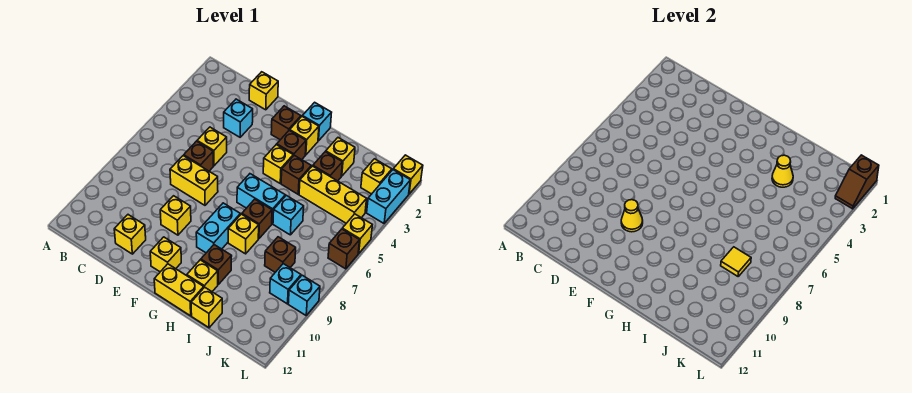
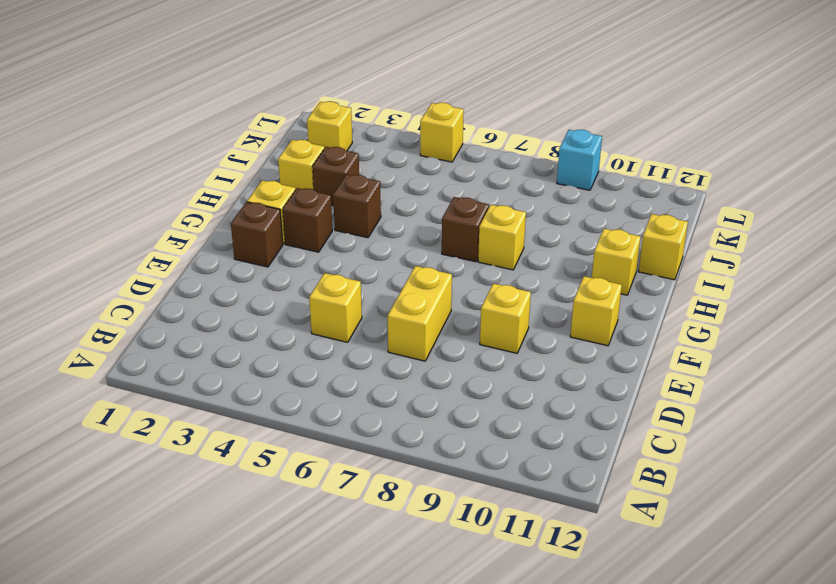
none -> yellow 1x1 brick [249,72,278,110]
none -> cyan 1x1 brick [224,99,253,137]
none -> brown 1x1 brick [184,141,213,171]
none -> yellow 1x1 brick [114,215,146,254]

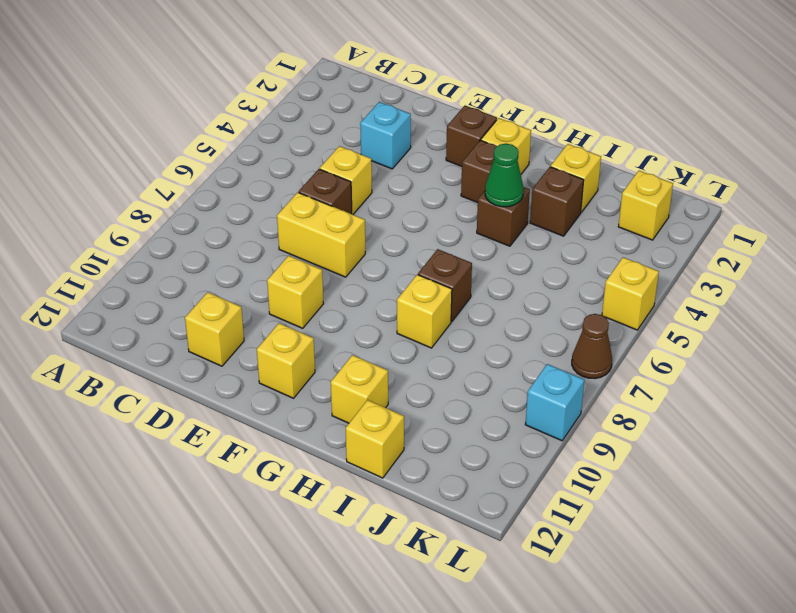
green 1x1 cone [485,144,523,207] -> none
brown 1x1 cone [572,314,612,379] -> none
none -> yellow 1x1 brick [249,72,278,110]
none -> cyan 1x1 brick [302,102,332,141]
none -> yellow 1x1 brick [263,145,293,183]
none -> cyan 1x2 brick [237,174,285,224]

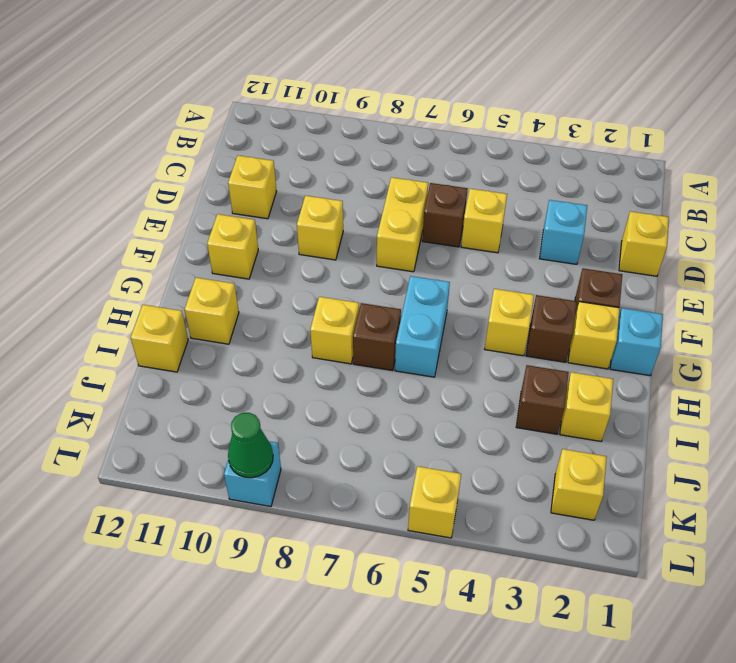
green 1x1 cone [228,413,273,478] -> none
none -> cyan 1x2 brick [196,203,240,253]
none -> yellow 1x2 brick [154,264,204,316]
none -> brown 1x1 brick [281,155,311,194]
none -> brown 1x1 brick [201,245,232,284]

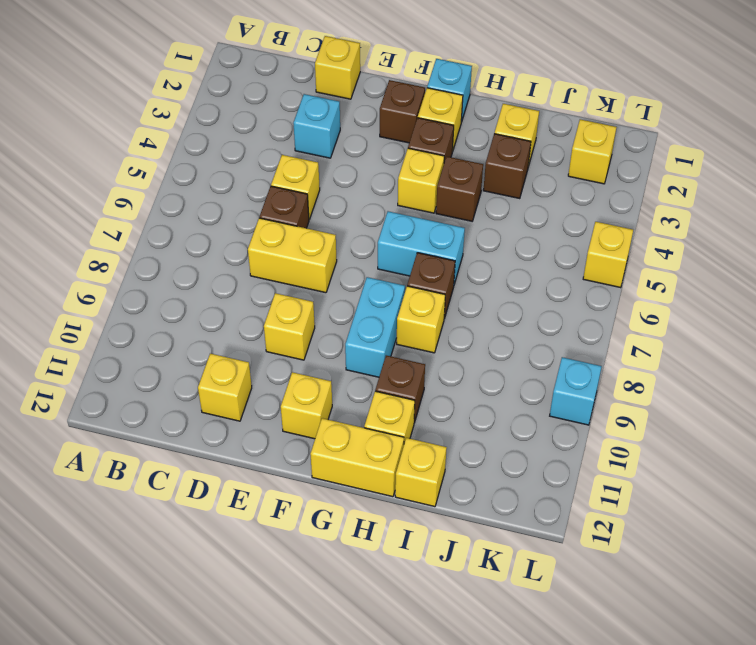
none -> yellow 1x3 brick [299,166,367,223]
none -> cyan 1x1 brick [273,195,304,235]
none -> brown 1x1 brick [265,237,296,272]
none -> cyan 1x1 brick [270,264,301,304]

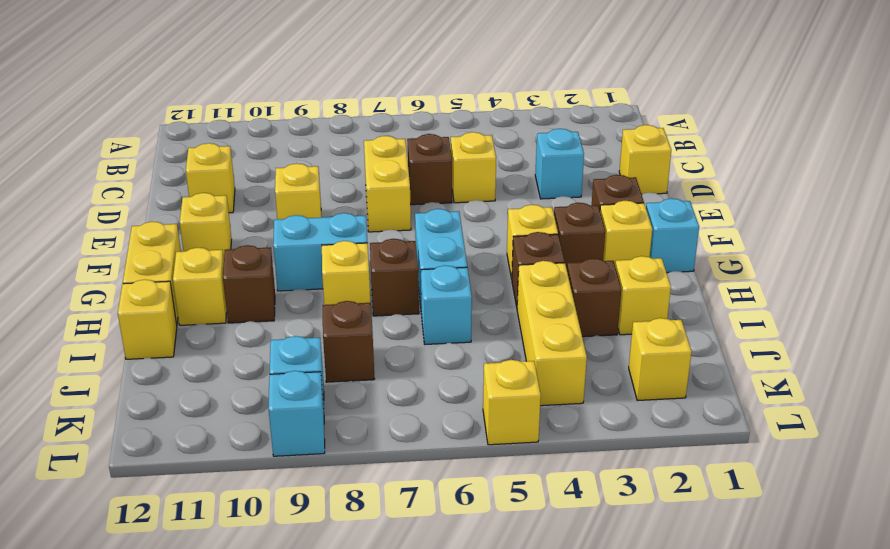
none -> yellow 1x1 brick [393,155,423,194]
none -> cyan 1x2 brick [367,170,410,223]
none -> brown 1x1 brick [328,229,360,269]
none -> yellow 1x1 cone [621,200,643,232]

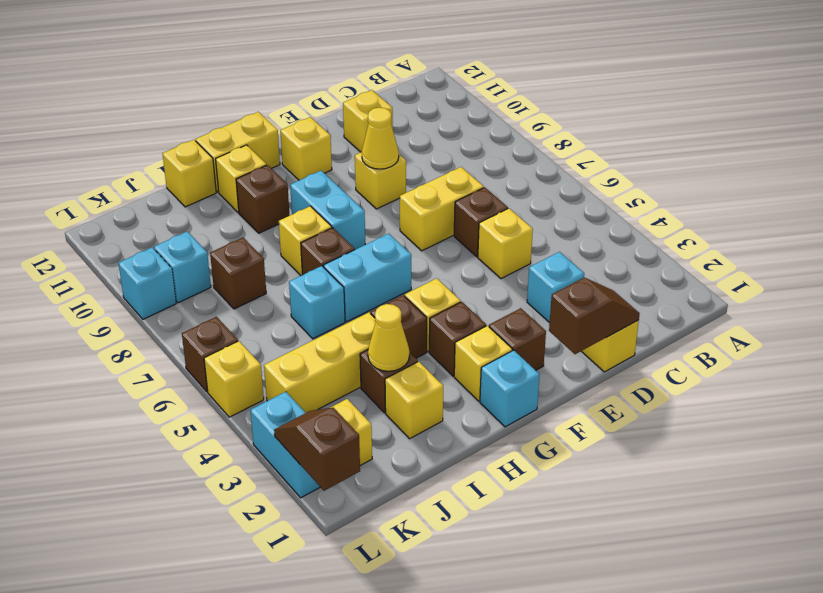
brown 1x2 slope [549,277,640,354] -> none
none -> yellow 1x1 brick [393,155,423,194]
none -> yellow 1x1 tile [721,247,751,276]

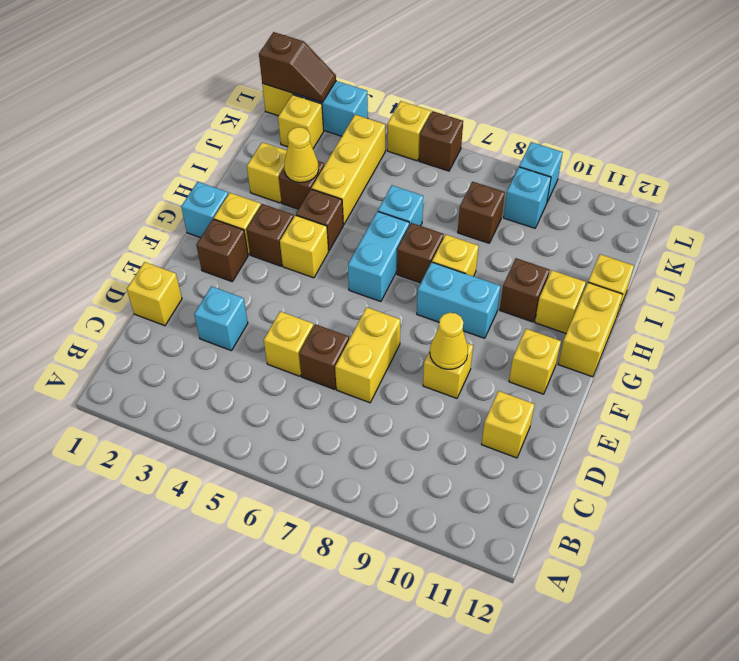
none -> yellow 1x1 tile [721,247,751,276]

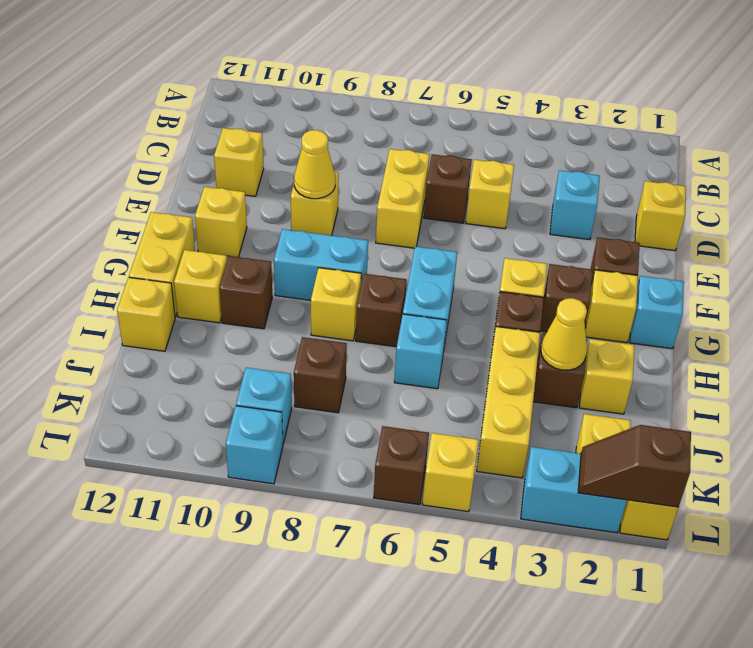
none -> yellow 1x1 tile [721,247,751,276]

